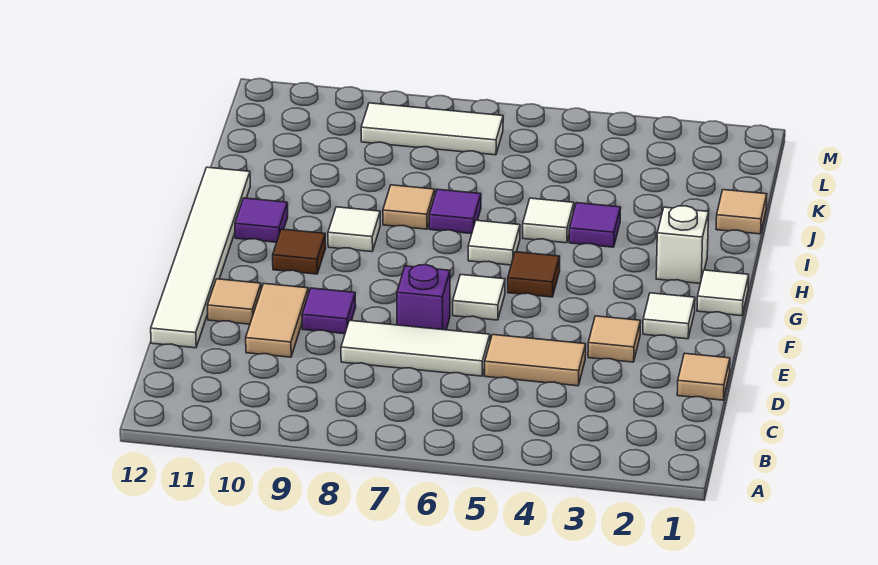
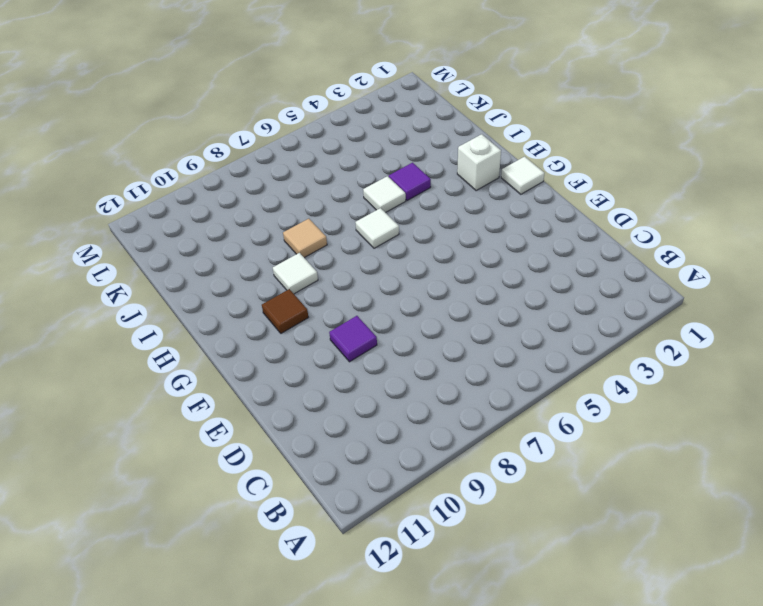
none -> tan 1x1 tile [677,353,730,400]
none -> tan 1x2 tile [485,335,586,386]
none -> white 1x3 tile [341,320,490,376]

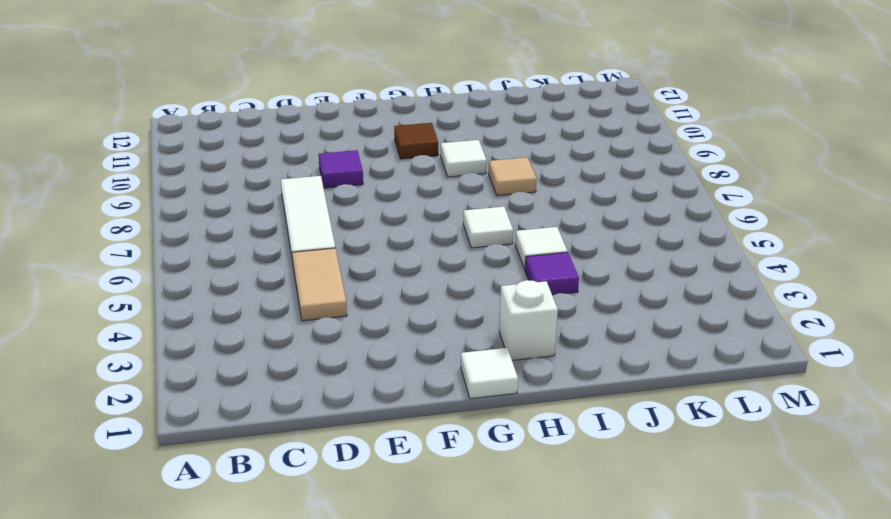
none -> tan 1x1 tile [677,353,730,400]
none -> tan 1x2 tile [246,284,308,357]
none -> white 1x6 tile [151,167,250,348]

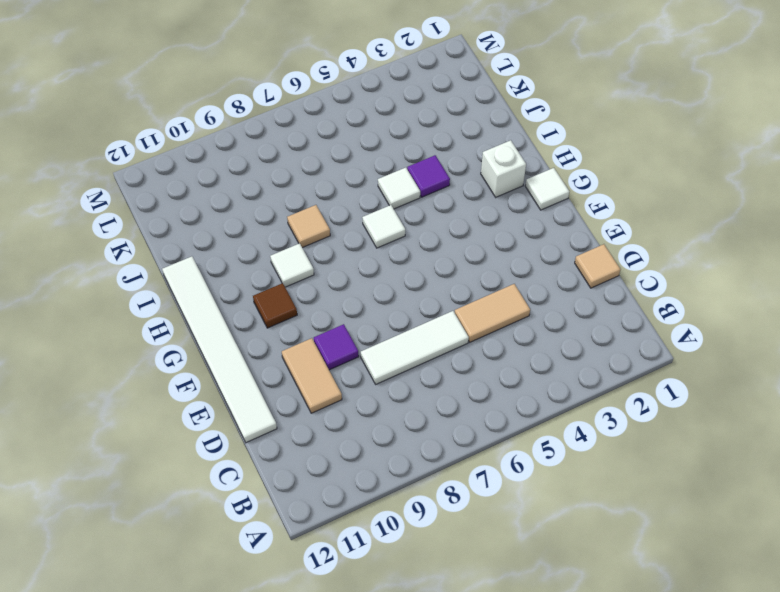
none -> tan 1x1 tile [588,316,641,362]
none -> purple 1x1 brick [397,265,450,330]
none -> tan 1x1 tile [208,279,261,324]

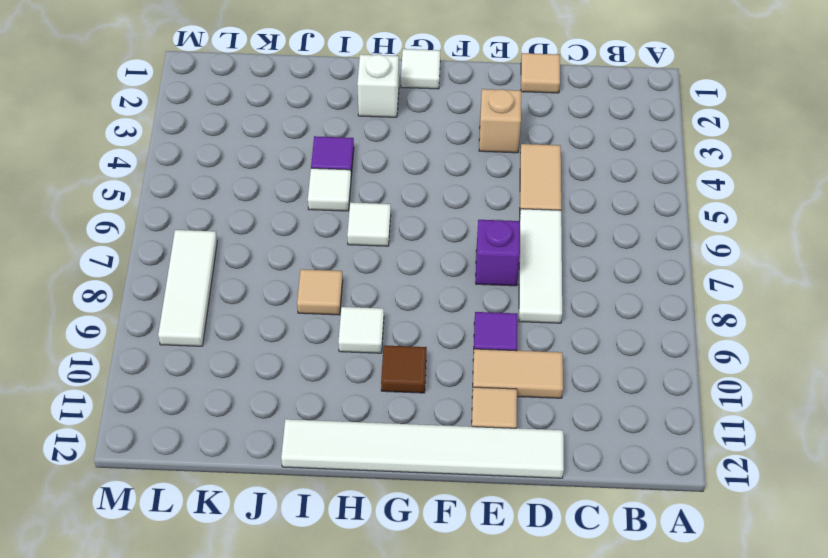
tan 1x1 brick [479,89,521,153] -> tan 1x1 tile [588,316,641,362]
none -> white 1x1 tile [643,293,695,339]
none -> white 1x1 tile [453,274,505,320]
none -> brown 1x1 tile [508,252,560,297]

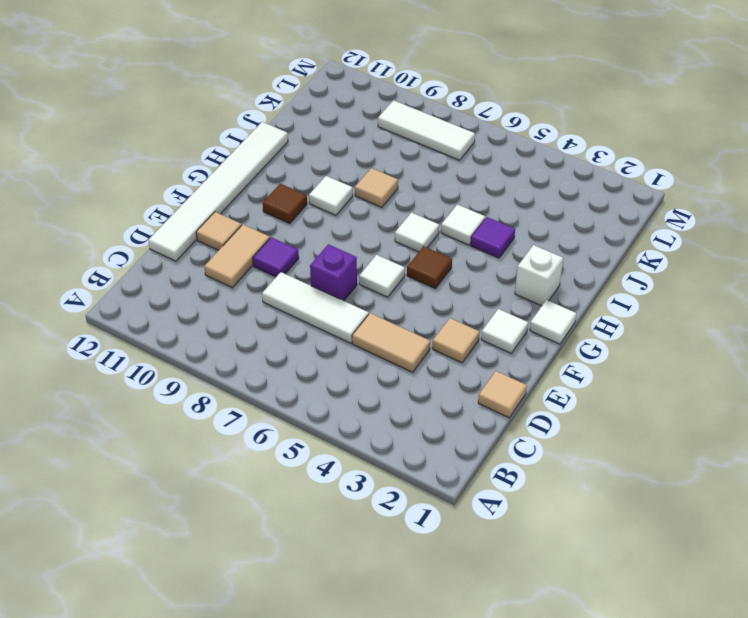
none -> purple 1x1 tile [235,198,288,242]
none -> purple 1x1 tile [429,189,481,234]
none -> tan 1x1 tile [716,190,767,234]

